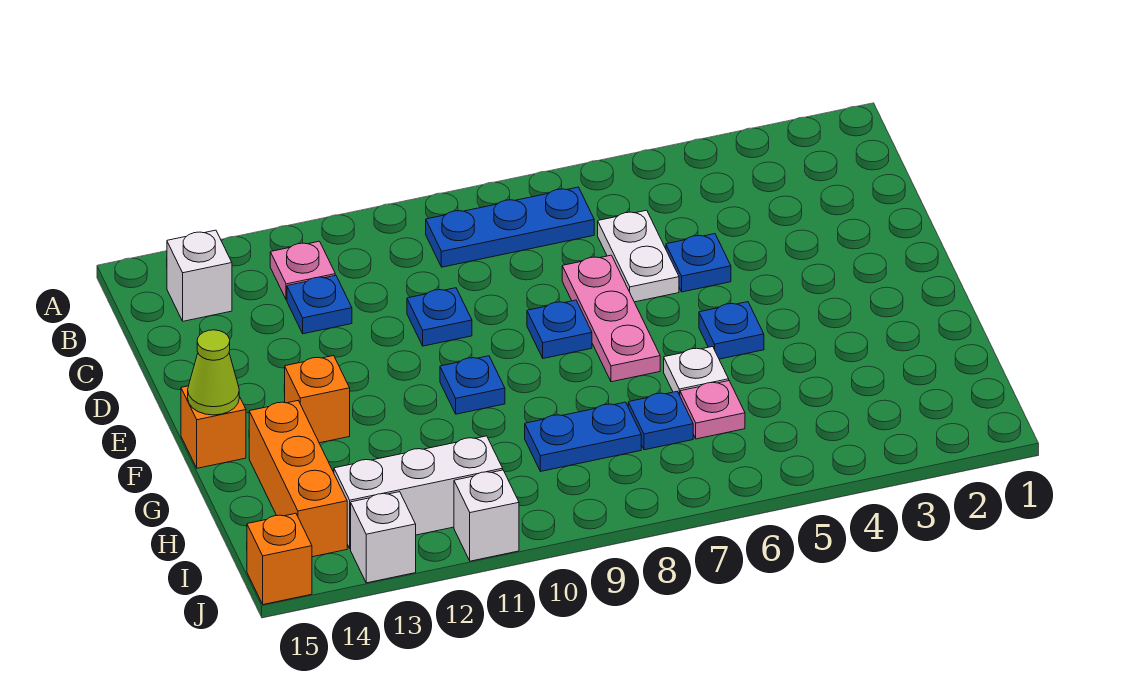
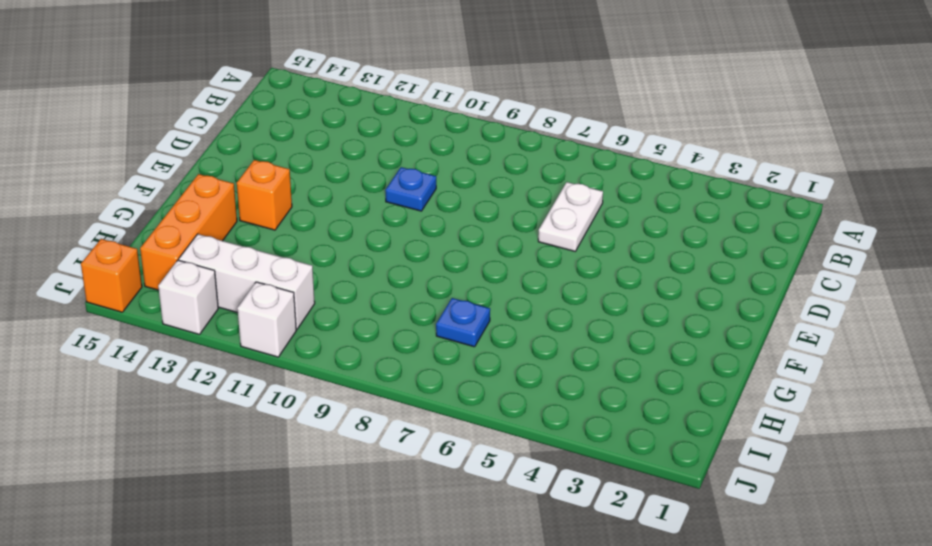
none -> blue 1x3 plate [426,187,594,267]
none -> pink 1x1 plate [270,241,335,300]
none -> white 1x1 brick [167,230,232,321]

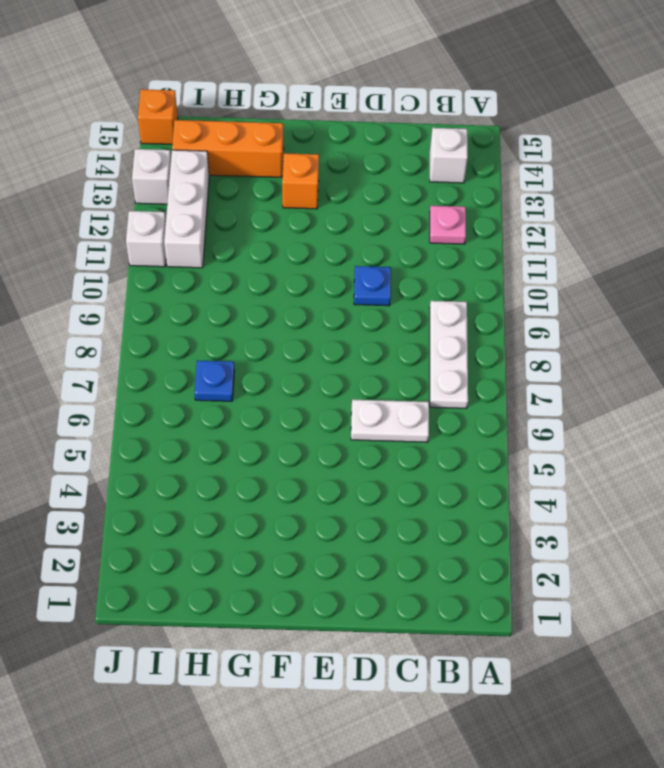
white 1x3 plate [430,301,468,408] -> blue 1x3 plate [426,187,594,267]
none -> blue 1x1 plate [287,275,352,334]
none -> blue 1x1 plate [666,234,731,292]
none -> pink 1x3 plate [562,255,660,382]

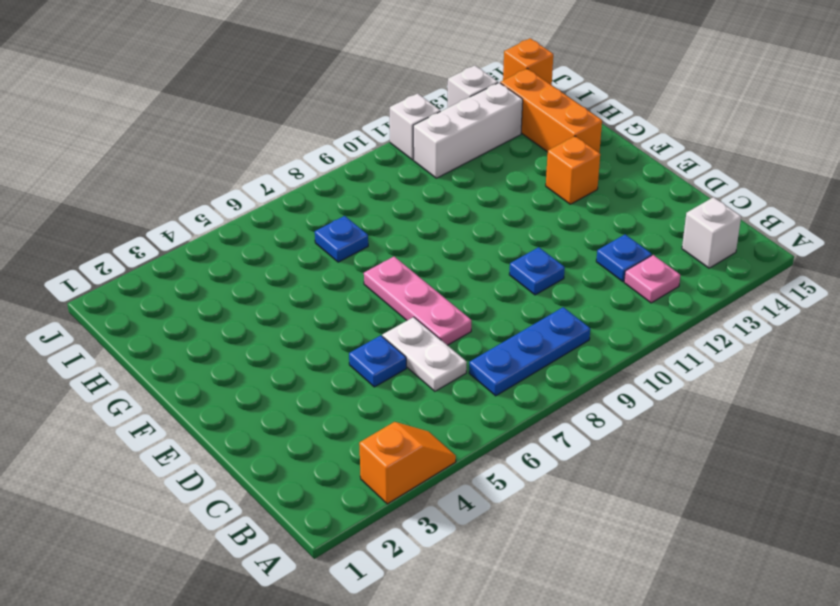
orange 1x2 slope [359,422,456,504] -> none
none -> blue 1x1 plate [527,300,592,358]
none -> blue 1x1 plate [699,302,764,359]
none -> blue 1x1 plate [440,356,505,414]

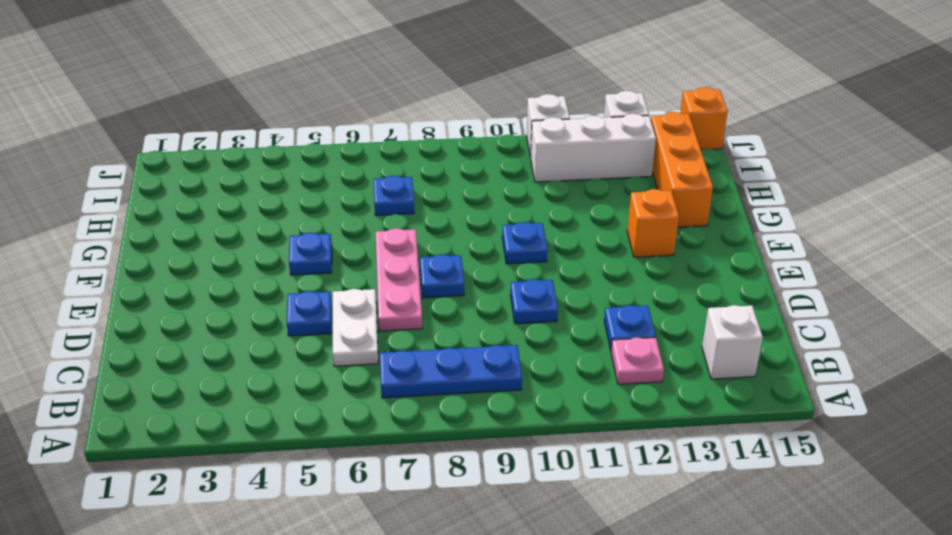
none -> orange 1x1 brick [181,386,246,468]
none -> white 1x1 plate [664,347,729,395]
none -> pink 1x1 plate [680,381,745,439]

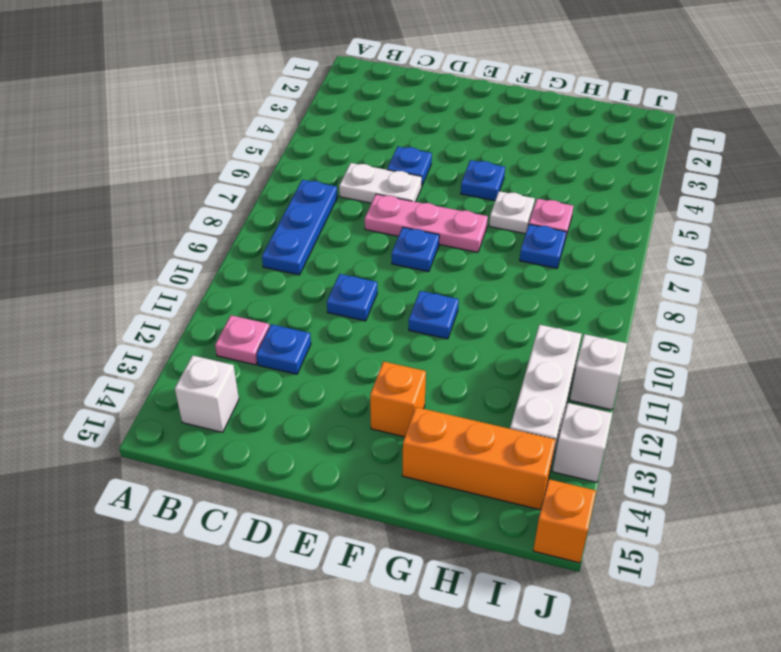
none -> orange 1x1 brick [181,386,246,468]
none -> blue 1x2 plate [525,402,641,472]
none -> lime 1x1 cone [188,330,239,415]

